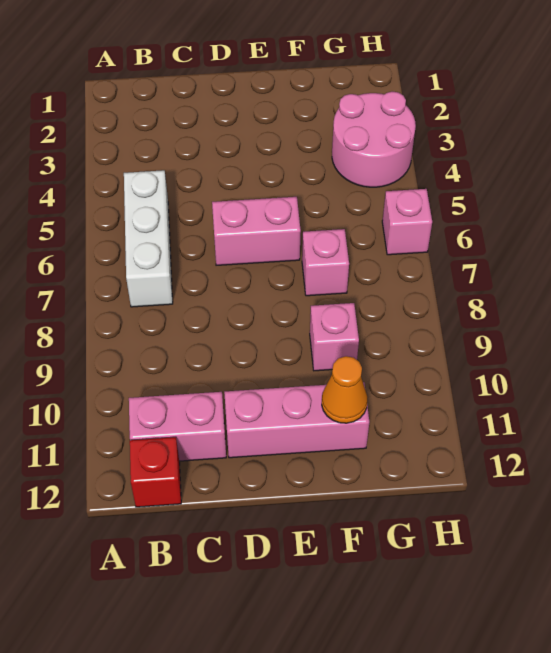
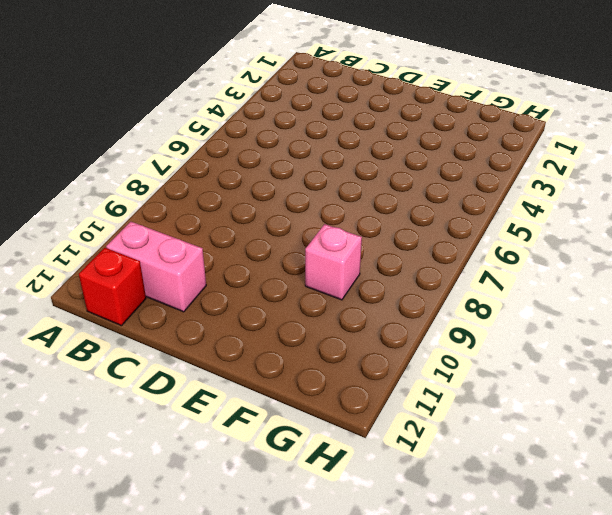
none -> white 1x3 brick [124,170,173,307]
none -> pink 1x2 brick [212,197,301,265]

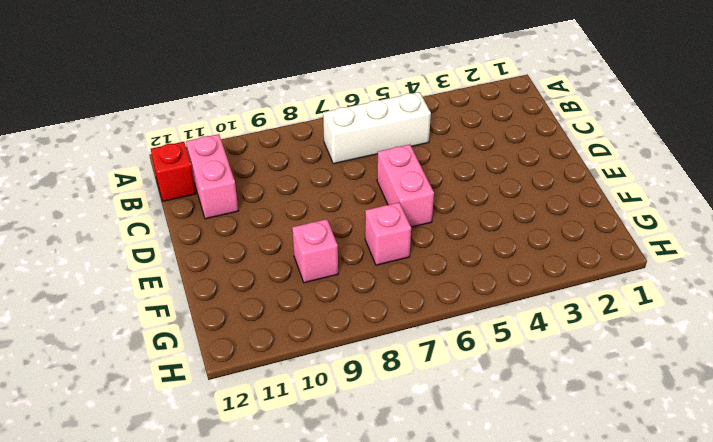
none -> pink 1x3 brick [224,382,369,458]
none -> pink 2x2 round brick [332,92,416,187]

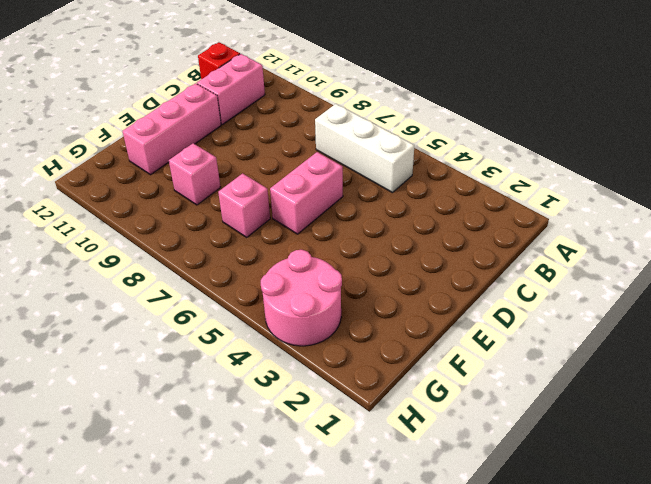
none -> pink 1x1 brick [382,189,432,255]
none -> orange 1x1 cone [322,356,368,423]

